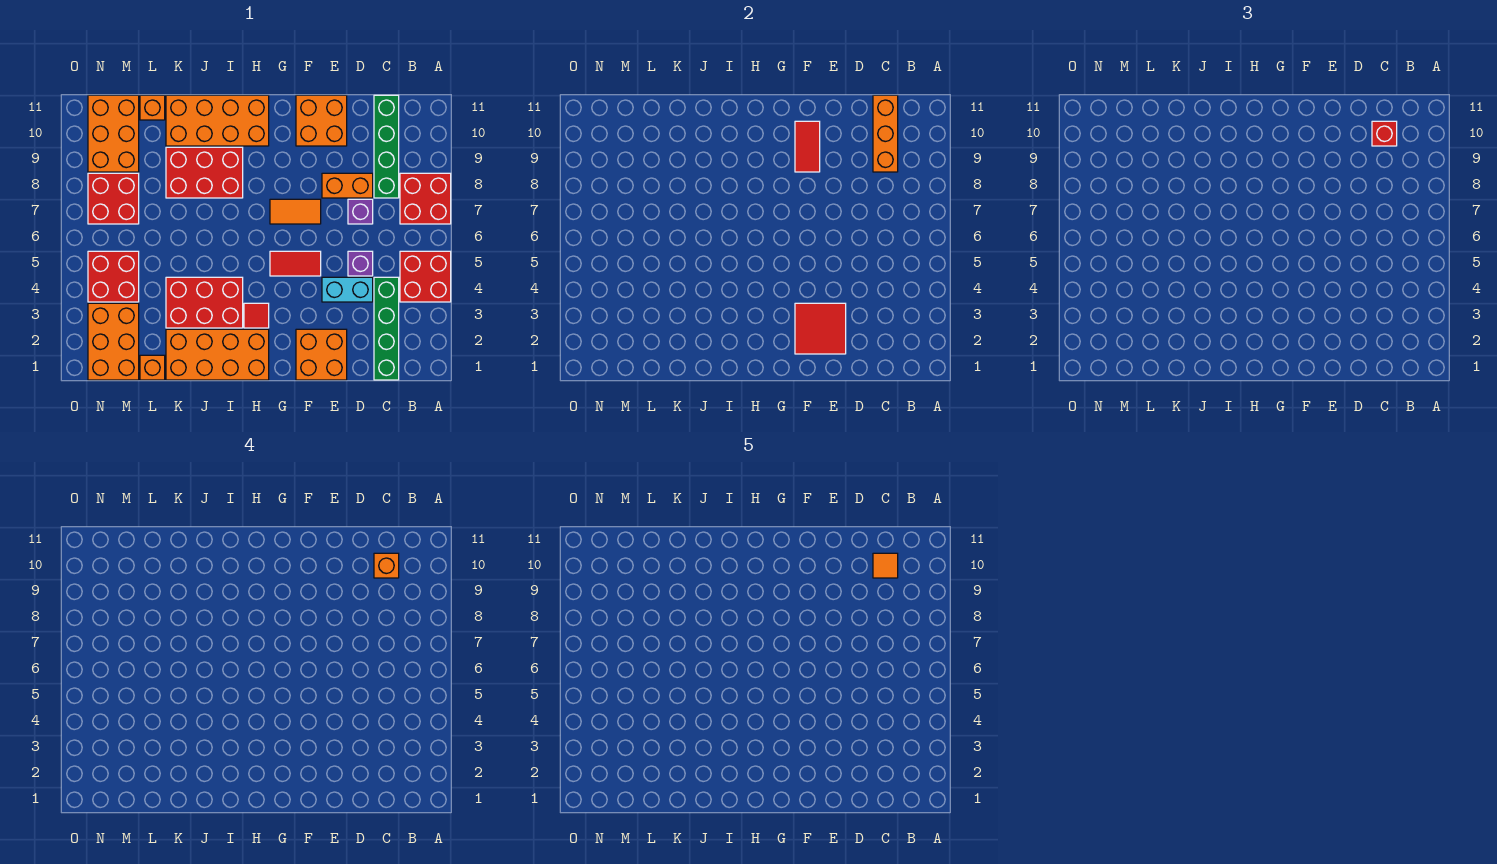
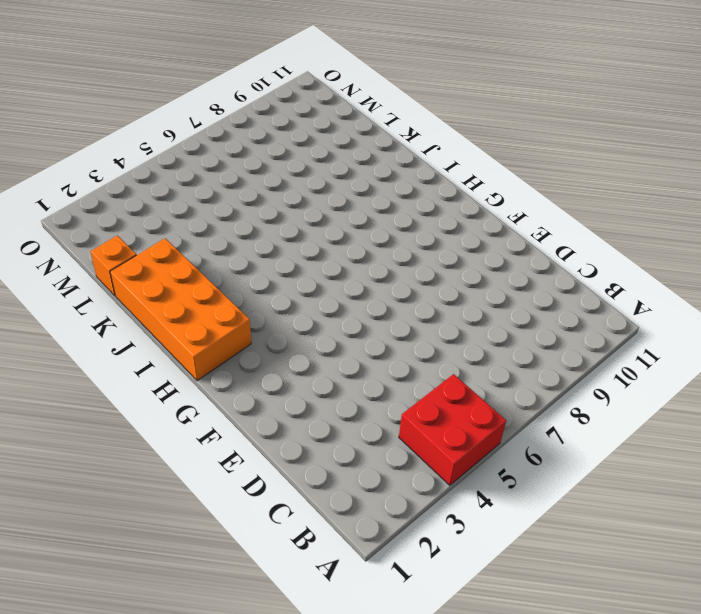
none -> red 2x2 brick [400,173,451,224]
none -> green 1x4 brick [374,277,399,380]
none -> green 1x4 brick [374,95,399,198]

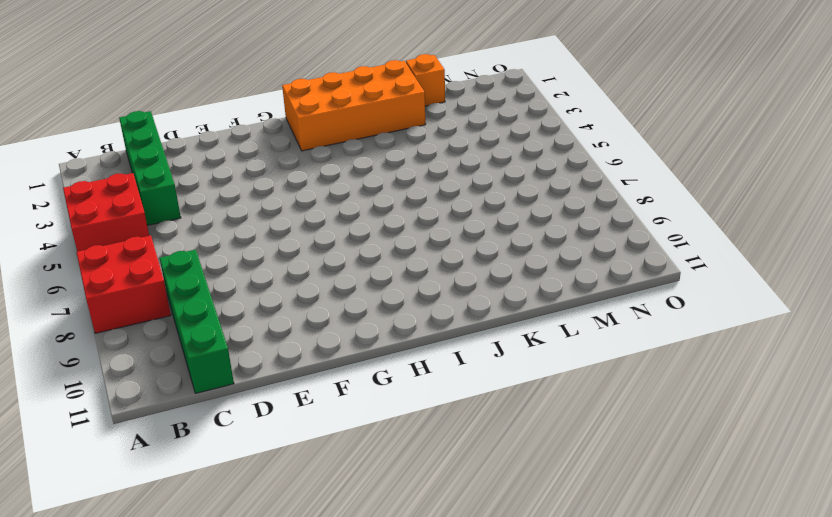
none -> cyan 1x2 brick [322,277,373,302]
none -> purple 1x1 brick [348,251,373,276]
none -> purple 1x1 brick [348,199,373,224]

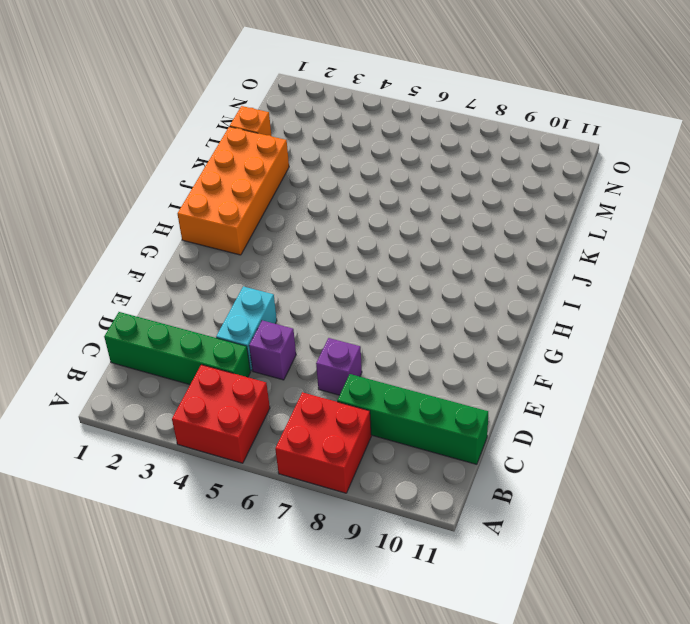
none -> orange 1x2 brick [322,173,373,198]
none -> orange 2x2 brick [296,329,347,380]
none -> orange 2x2 brick [296,95,347,146]

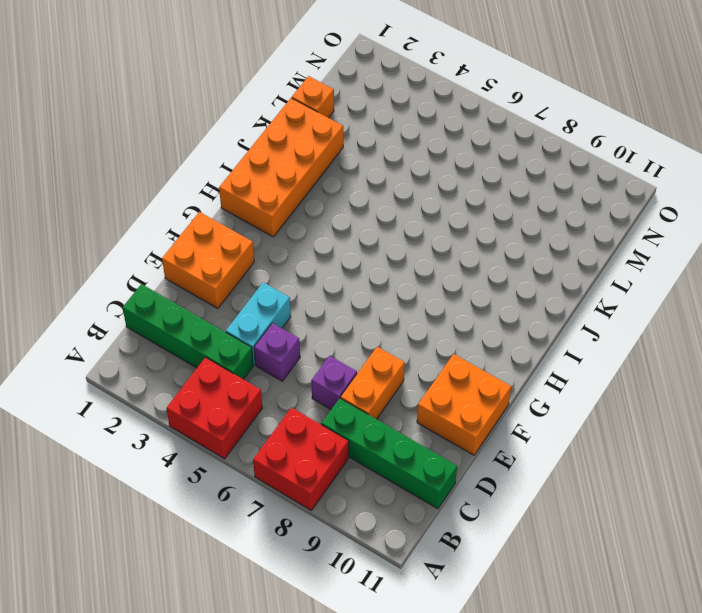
none -> red 1x2 tile [270,251,321,276]
none -> orange 1x2 tile [270,199,321,224]
none -> red 1x1 tile [244,303,269,328]

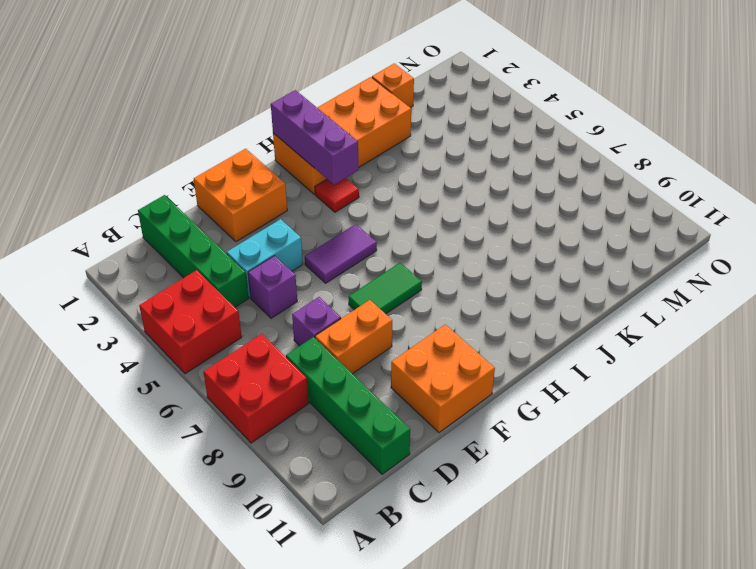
purple 1x2 tile [305,224,377,283] -> red 1x2 tile [270,251,321,276]
green 1x2 tile [349,263,422,314] -> orange 1x2 tile [270,199,321,224]
purple 1x3 brick [271,90,358,185] -> none
none -> orange 2x4 brick [166,95,269,146]
none -> red 2x3 brick [166,277,243,328]
none -> red 2x3 brick [166,147,243,198]

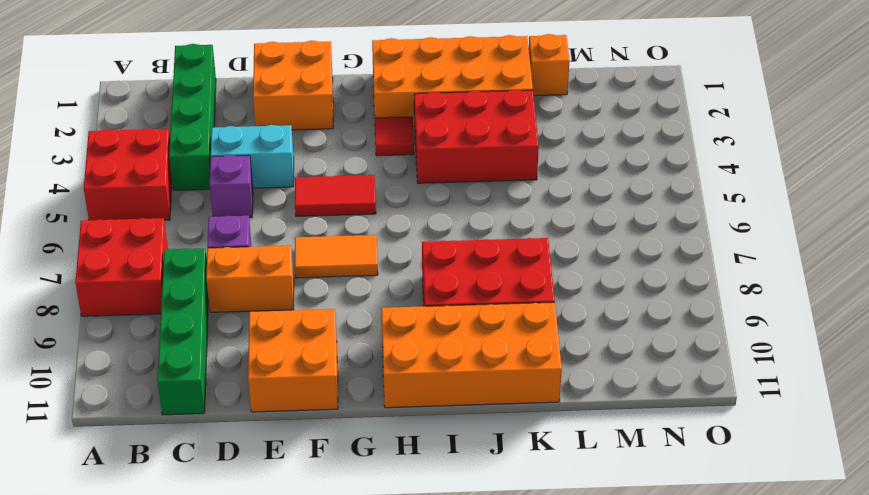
none -> orange 1x1 brick [140,95,165,120]
none -> orange 2x3 brick [88,303,139,380]
none -> red 2x2 brick [88,251,139,302]

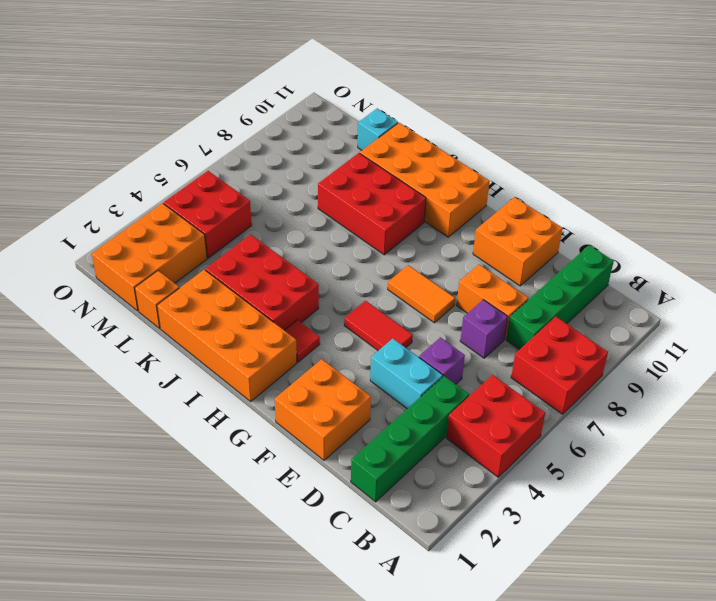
cyan 1x1 brick [358,109,398,150] -> orange 1x1 brick [140,95,165,120]
none -> red 2x2 brick [88,173,139,224]
none -> orange 2x3 brick [88,95,139,172]
none -> orange 1x3 brick [873,95,898,172]

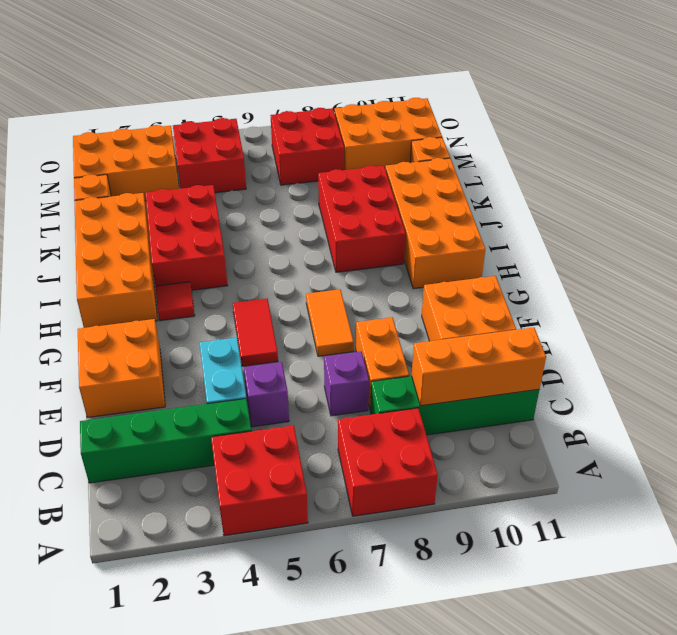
none -> red 2x2 tile [795,303,846,354]
none -> red 1x2 tile [795,121,820,172]
none -> red 1x1 brick [1372,121,1397,146]

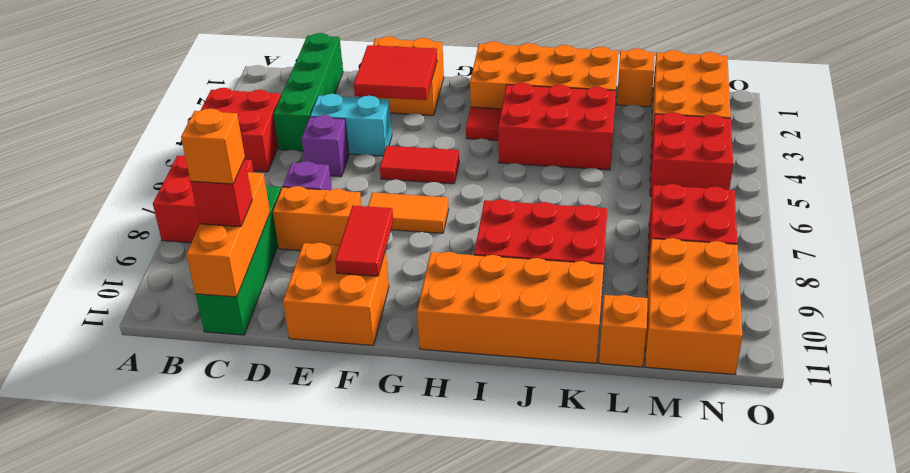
none -> orange 1x1 tile [873,553,898,578]

